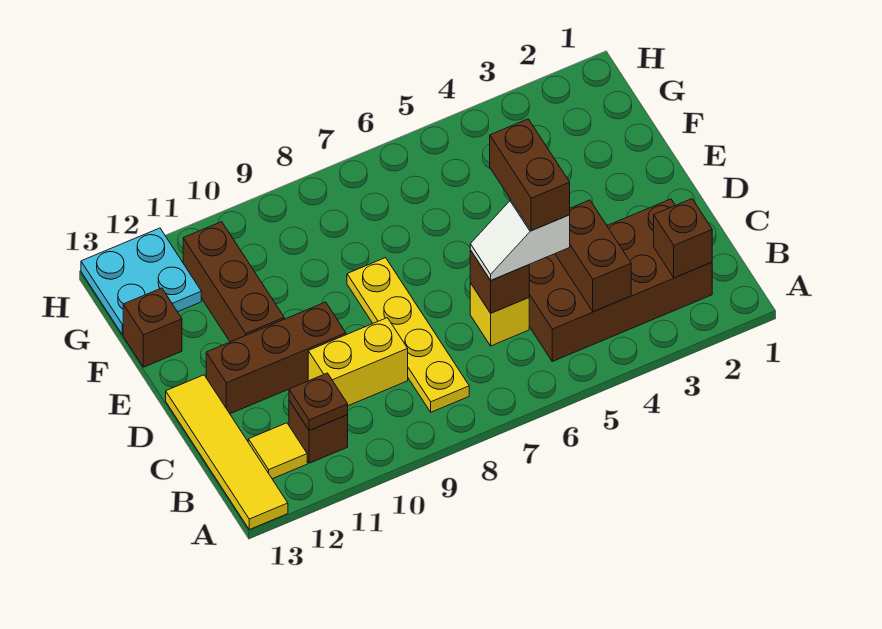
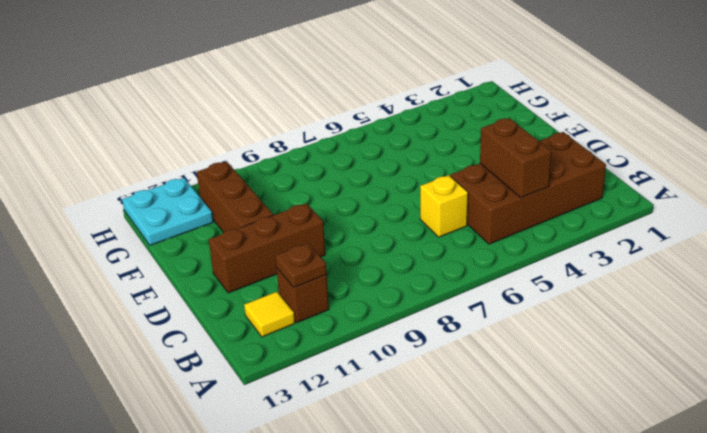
none -> yellow 1x4 tile [166,375,288,530]
none -> yellow 1x4 plate [347,258,469,412]
none -> yellow 1x2 brick [308,318,408,406]

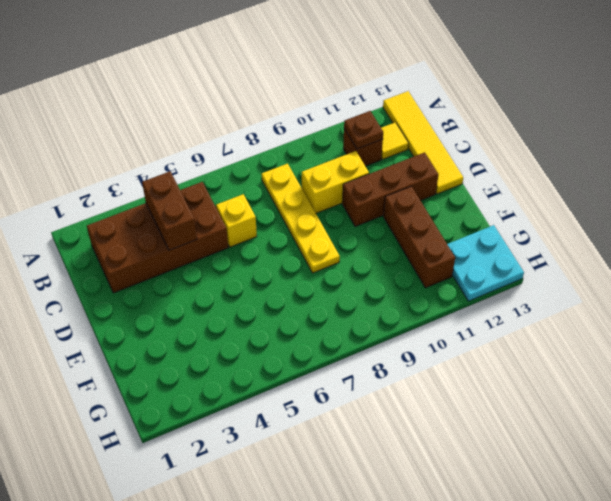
none -> brown 1x1 brick [123,288,182,367]
none -> brown 1x1 brick [654,199,712,278]
none -> brown 1x1 brick [470,250,529,313]

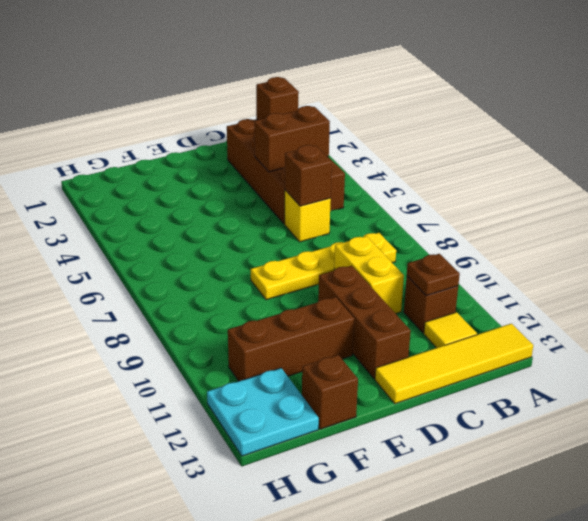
none -> white 1x2 slope [470,200,570,280]
none -> brown 1x2 brick [490,119,570,231]

